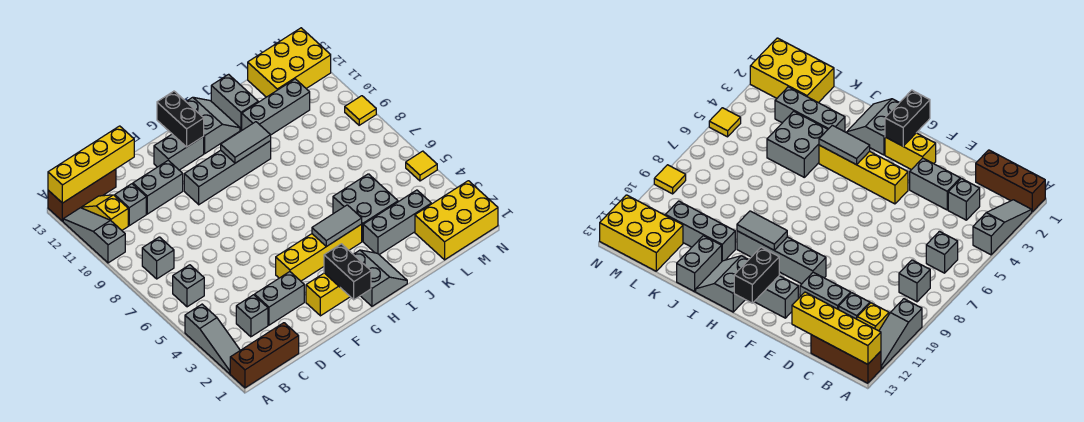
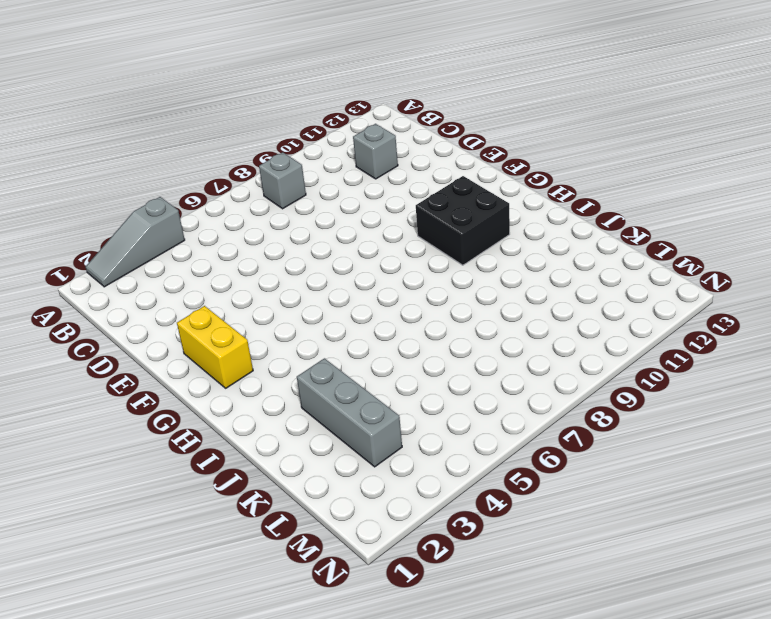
black 2x2 brick [416,176,510,265] -> grey 1x4 brick [184,141,271,205]
none -> brown 1x3 brick [230,323,299,388]
none -> grey 1x3 slope [63,208,125,263]
none -> brown 1x3 brick [48,169,116,221]
none -> grey 1x1 brick [173,265,204,307]

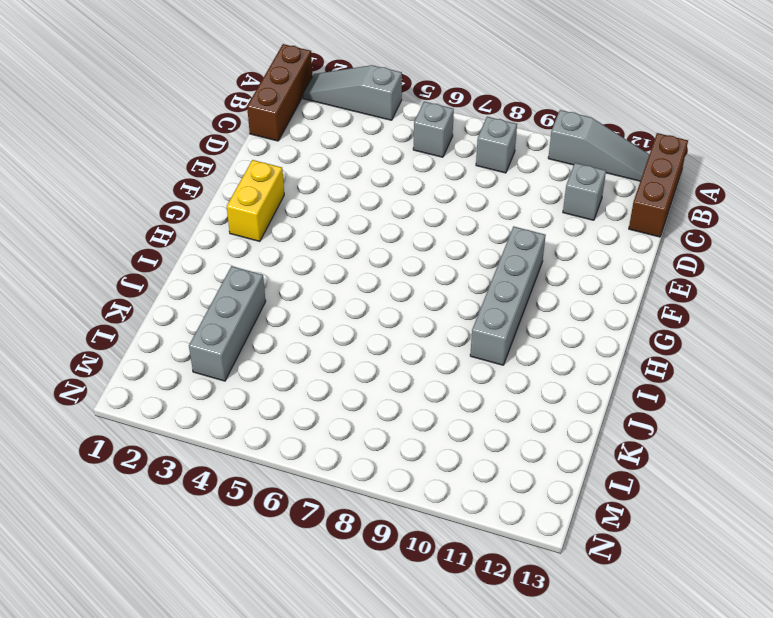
none -> yellow 1x2 slope [81,195,128,230]
none -> grey 1x1 brick [236,295,268,337]
none -> grey 1x2 brick [255,272,304,325]
none -> grey 1x2 brick [133,160,183,214]

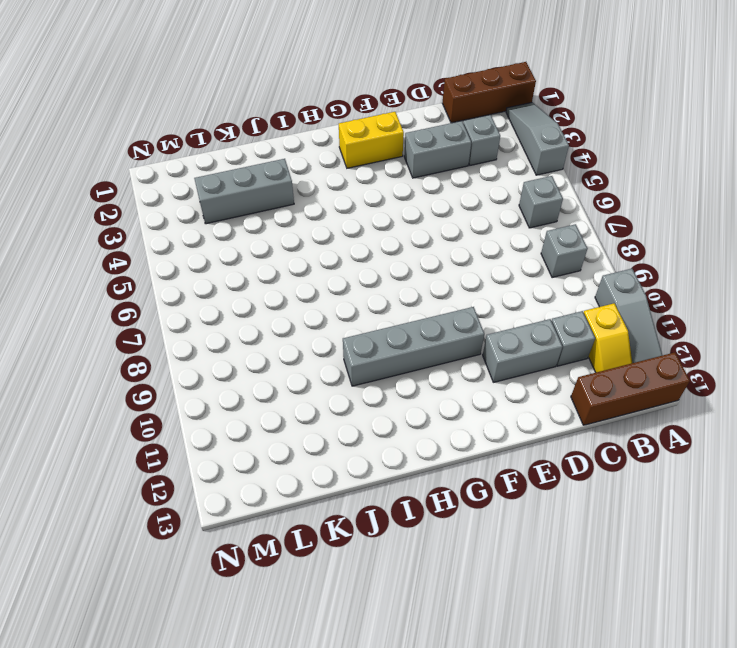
none -> yellow 1x4 brick [276,224,362,281]
none -> grey 1x2 brick [154,134,204,170]
none -> grey 2x2 slope [353,250,407,306]
none -> grey 2x2 slope [186,97,240,153]

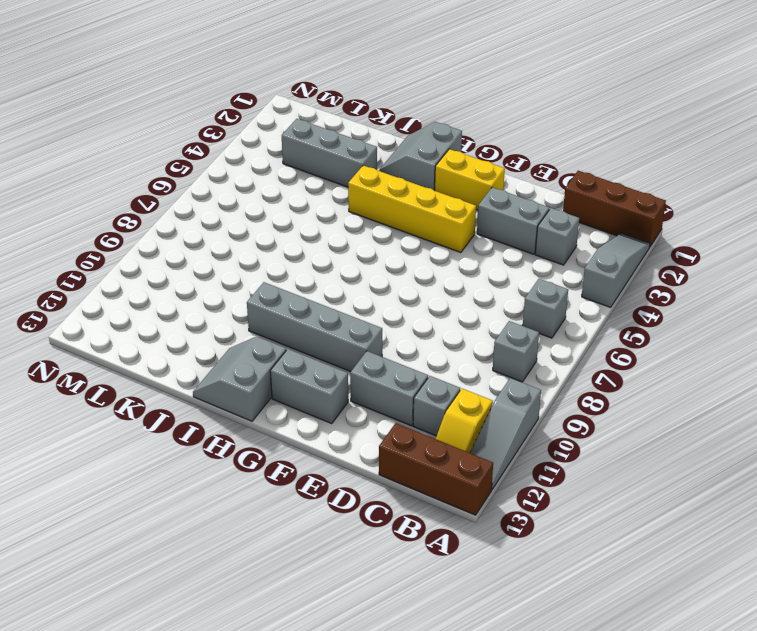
none -> grey 2x2 brick [333,174,398,241]
none -> grey 1x3 brick [242,79,310,135]
none -> grey 1x2 brick [211,74,258,130]
none -> yellow 2x3 brick [415,181,498,260]

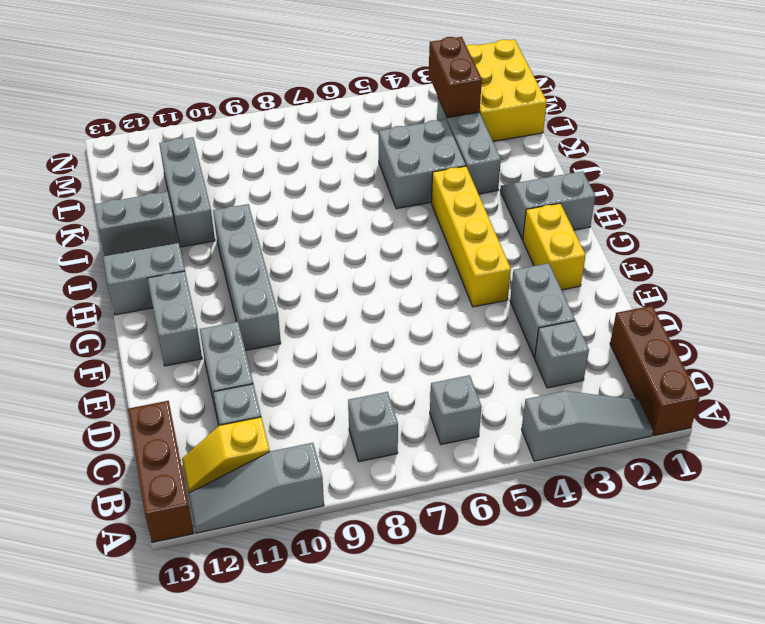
brown 1x2 brick [429,37,482,118] -> none
none -> yellow 2x3 brick [248,28,331,97]
none -> yellow 1x1 tile [406,151,437,181]
none -> yellow 1x1 tile [345,96,376,125]
none -> yellow 1x4 brick [48,126,134,203]

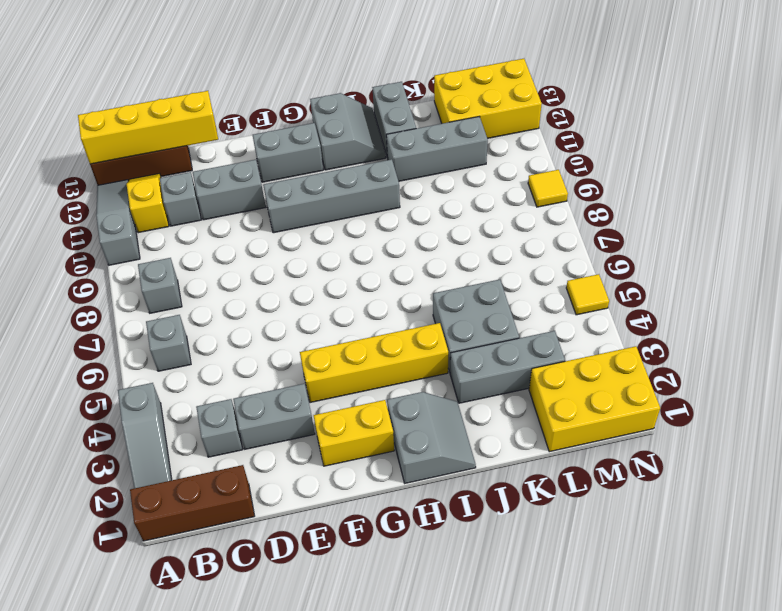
none -> black 1x2 brick [324,244,371,300]
none -> black 1x2 brick [157,91,204,147]
none -> grey 1x2 tile [312,205,362,247]
none -> grey 1x2 tile [221,122,271,163]

